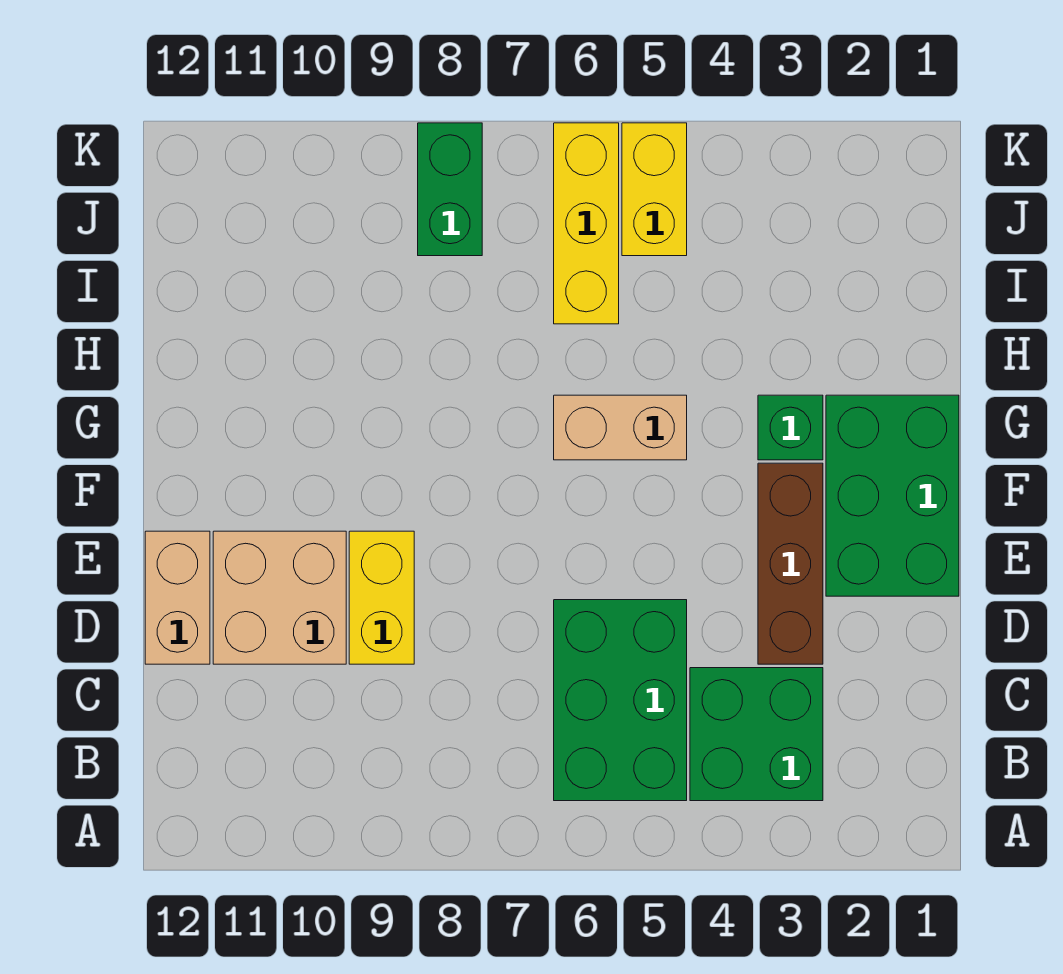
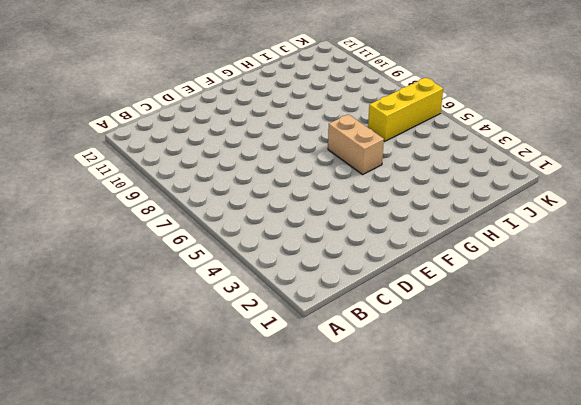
none -> green 2x2 brick [690,668,823,801]
none -> green 2x3 brick [554,600,687,801]
none -> brown 1x3 brick [758,463,823,664]

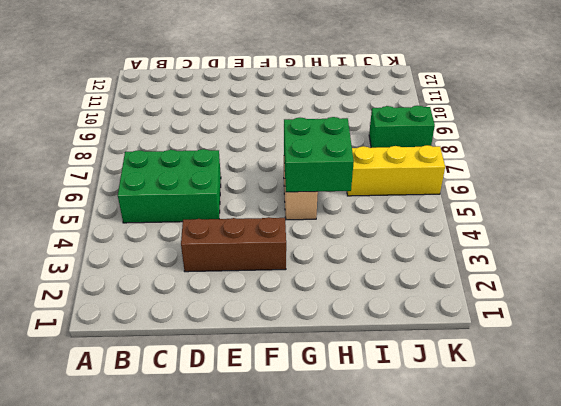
green 2x2 brick [284,117,354,192] -> green 2x2 brick moved to [690,668,823,801]
none -> yellow 1x2 brick [349,531,414,664]
none -> tan 2x2 brick [213,531,346,664]
none -> tan 1x2 brick [145,531,210,664]

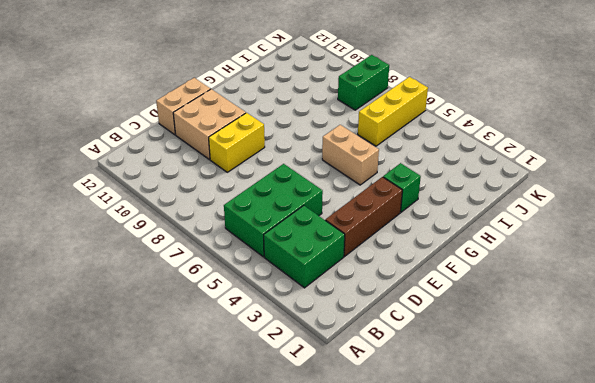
none -> green 2x3 brick [826,395,959,596]
none -> yellow 1x2 brick [622,123,687,256]

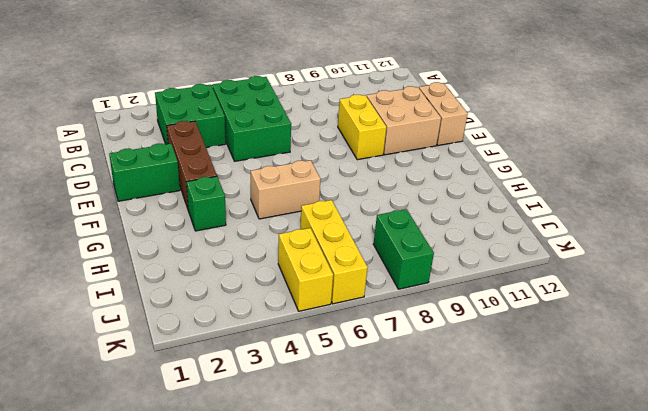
green 1x2 brick [109,144,180,201] -> green 2x3 brick [826,395,959,596]

